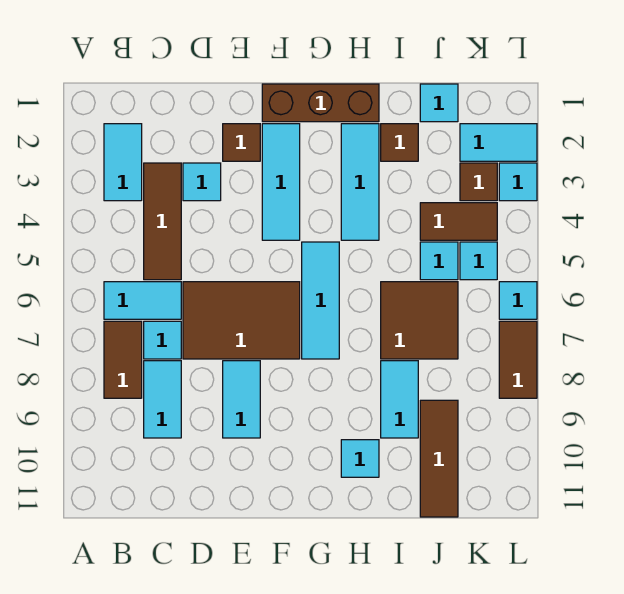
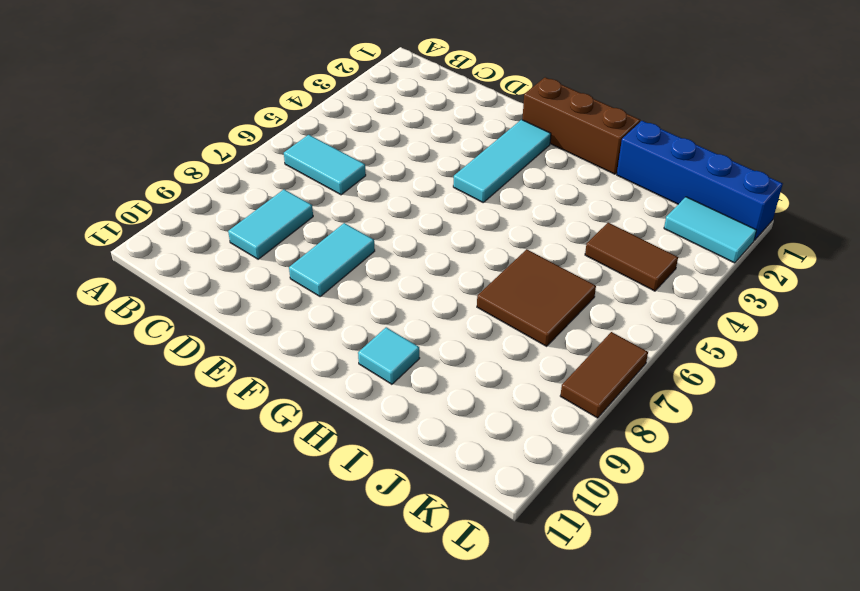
blue 1x4 brick [617,121,783,240] -> cyan 1x1 tile [420,84,458,122]
none -> cyan 1x2 tile [104,124,142,201]
none -> brown 1x2 tile [104,321,142,398]
none -> brown 1x3 tile [144,163,181,280]

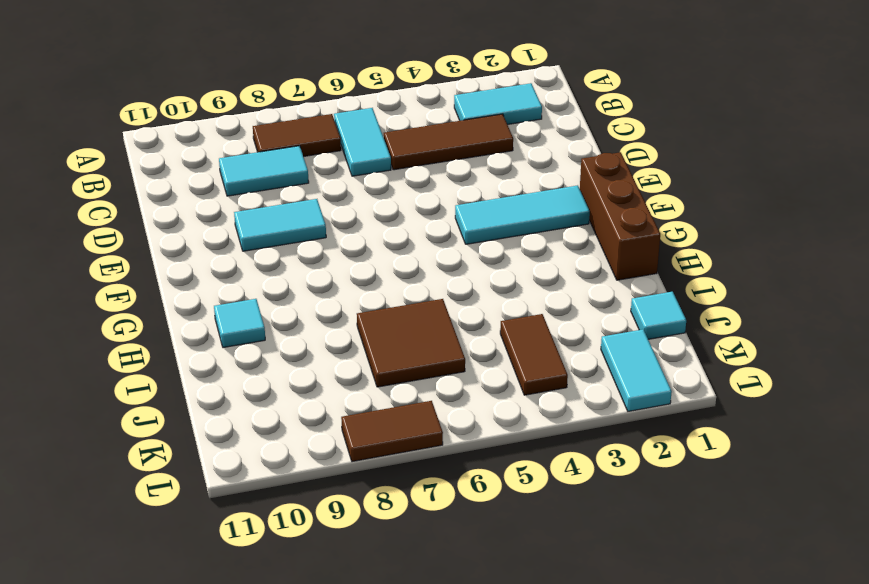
none -> cyan 1x1 tile [144,321,181,359]
none -> cyan 1x1 tile [183,163,221,201]
none -> brown 2x3 tile [183,282,300,359]

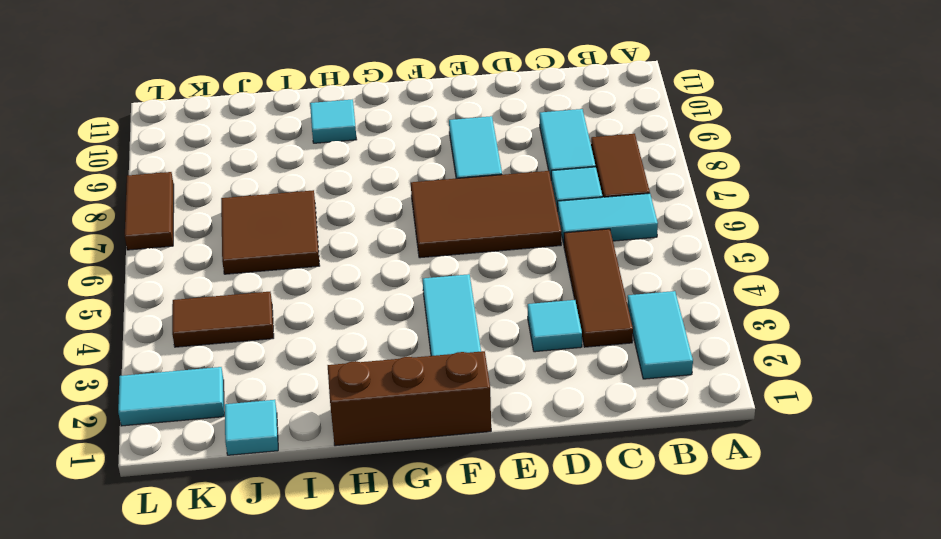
none -> brown 1x1 tile [223,124,260,161]
none -> cyan 1x3 tile [302,242,339,359]
none -> cyan 1x3 tile [341,124,379,240]

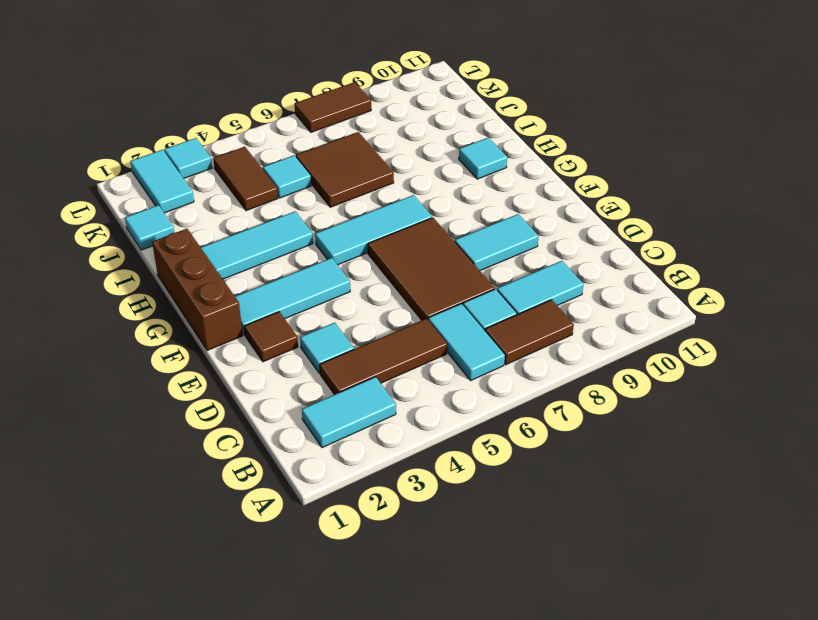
none -> brown 1x1 tile [381,124,418,161]
none -> cyan 1x2 tile [381,361,418,438]
none -> brown 1x3 tile [420,400,458,517]

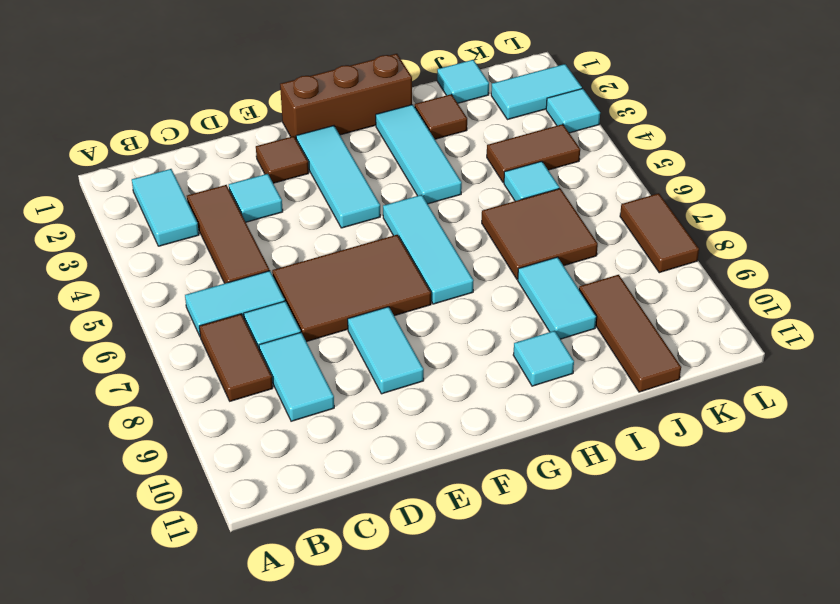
none -> brown 1x1 tile [460,163,497,201]
none -> cyan 1x1 tile [460,242,497,280]
none -> cyan 1x1 tile [499,282,537,319]

